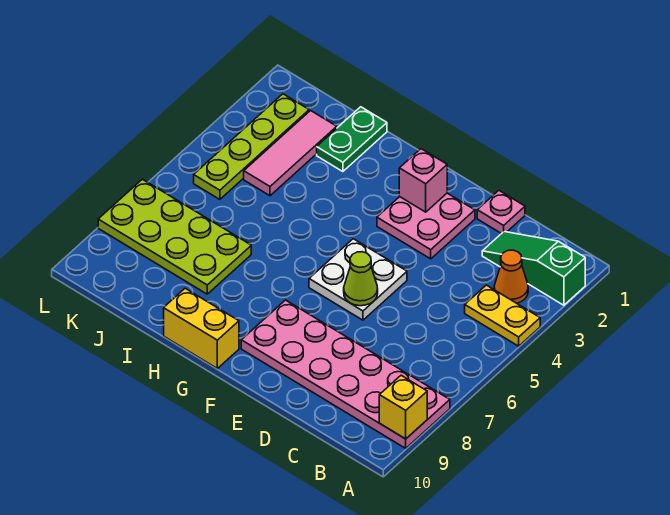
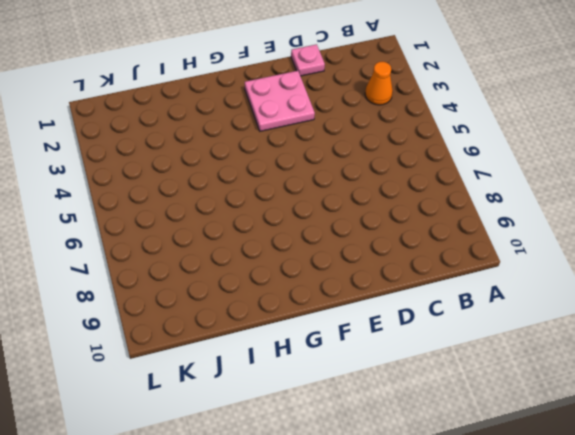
none -> green 1x3 slope [482,232,585,305]
none -> yellow 1x2 plate [465,285,540,346]
none -> pink 2x6 plate [241,300,450,448]

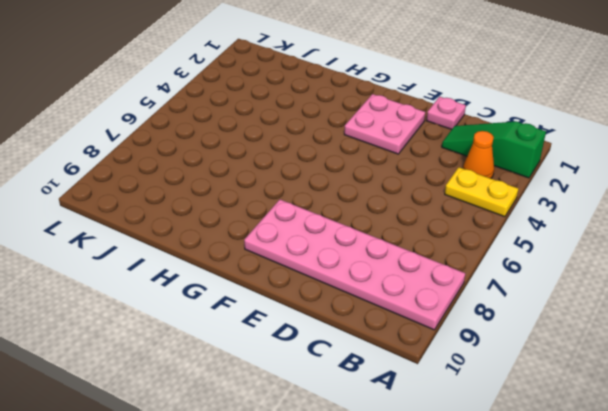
none -> white 2x2 plate [309,239,407,320]
none -> yellow 1x2 brick [164,288,239,368]
none -> green 1x2 plate [317,107,387,172]

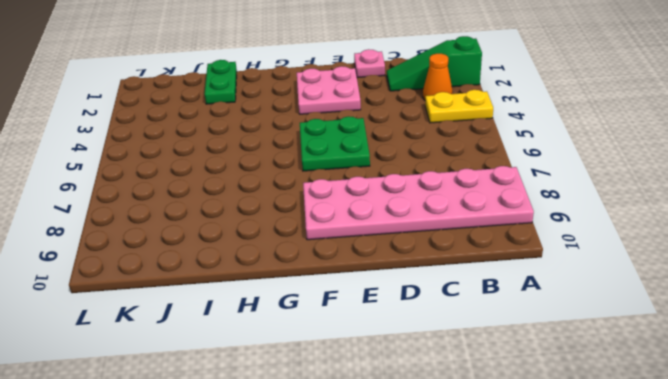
green 2x2 plate [300,116,370,171] -> white 2x2 plate [309,239,407,320]
none -> yellow 1x2 brick [164,288,239,368]
none -> lime 2x4 plate [98,179,251,294]
none -> pink 1x3 tile [244,111,337,196]

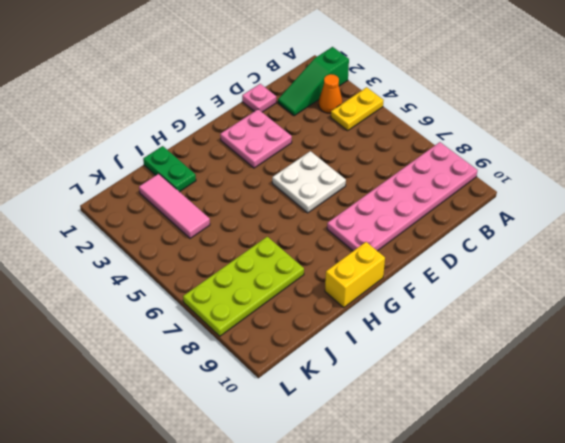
none -> lime 1x4 plate [194,94,309,199]
none -> yellow 1x1 brick [379,375,427,439]
none -> lime 1x1 cone [344,252,378,306]

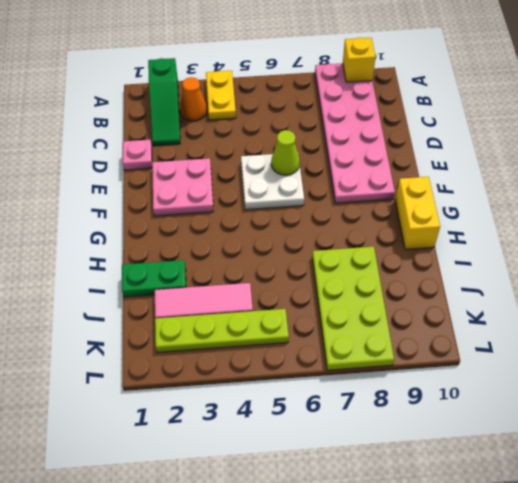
none -> pink 1x1 brick [399,149,447,212]

